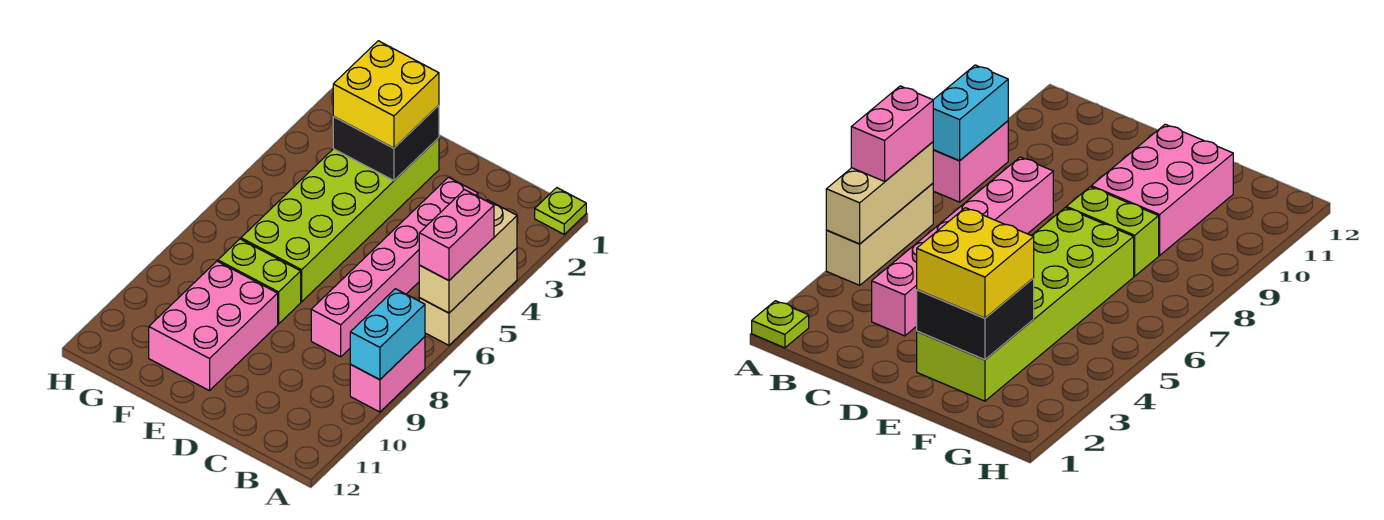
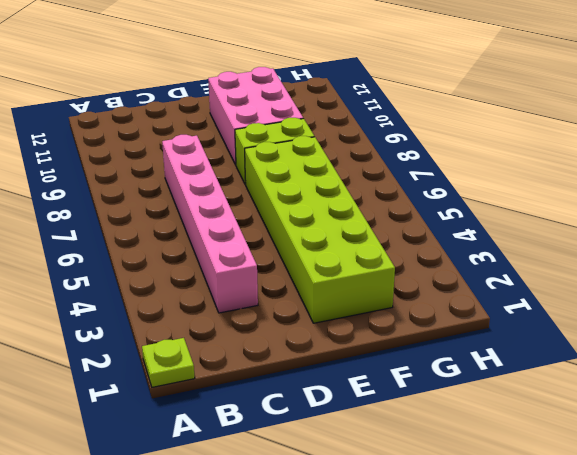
none -> tan 1x3 brick [419,248,517,345]
none -> pink 1x2 brick [350,337,425,412]
none -> tan 1x3 brick [419,200,517,313]

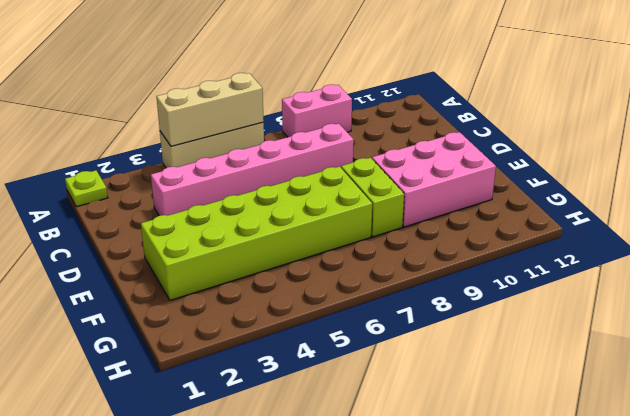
none -> cyan 1x2 brick [350,289,425,380]
none -> black 2x2 brick [333,105,439,181]
none -> pink 1x2 brick [419,190,494,281]

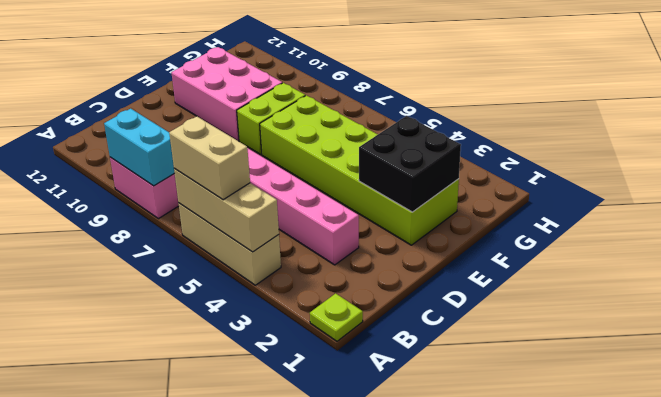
tan 1x2 brick [169,116,250,200] -> pink 1x2 brick [419,190,494,281]
none -> yellow 2x2 brick [333,41,439,148]

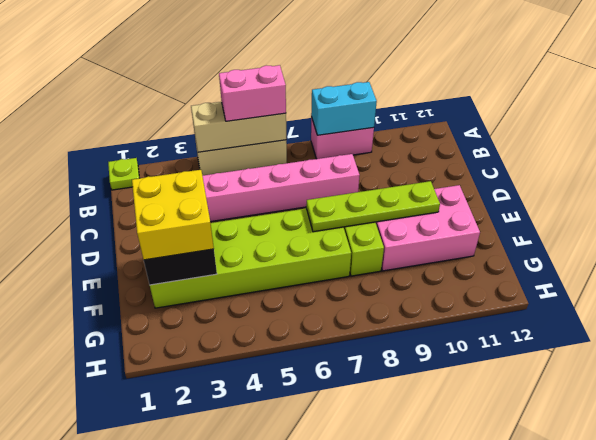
lime 1x4 plate [306,181,440,232] -> none

